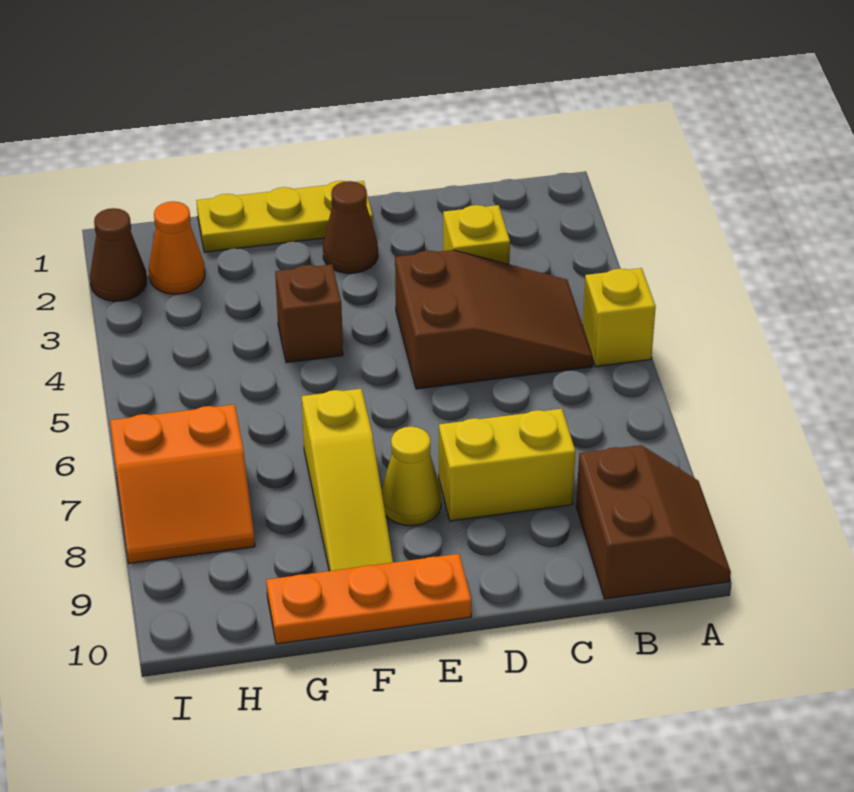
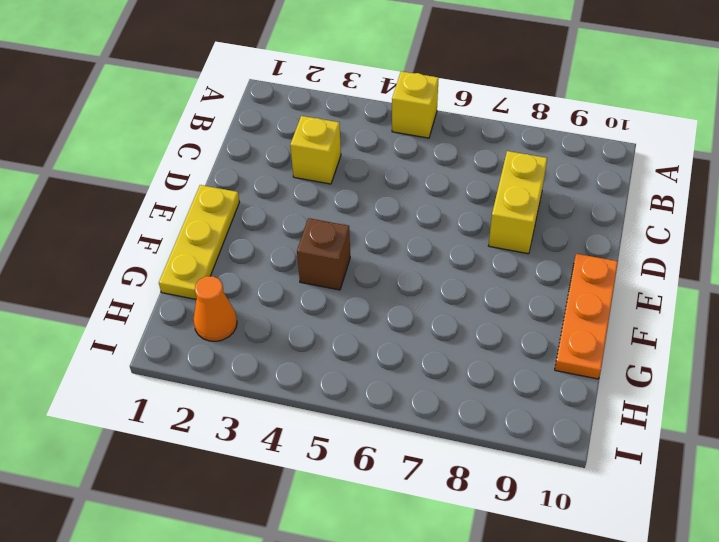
none -> brown 2x2 slope [576,445,731,599]
none -> brown 2x3 slope [395,250,593,389]
none -> brown 1x1 cone [323,181,378,273]

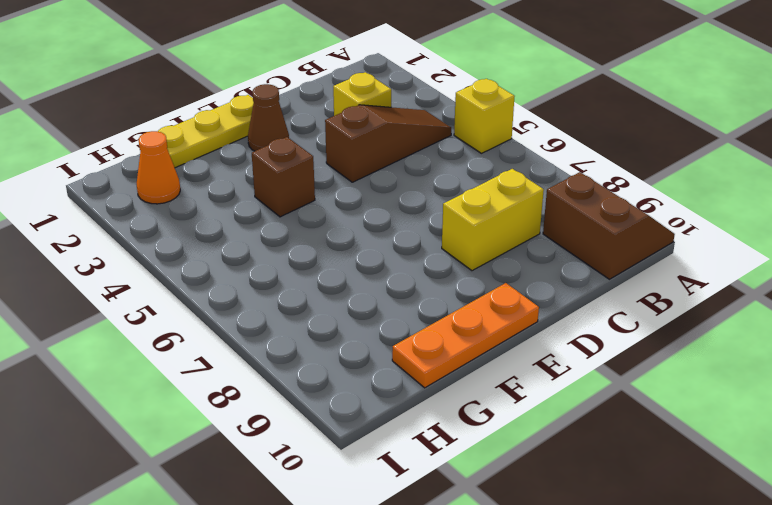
brown 1x3 slope [325,105,451,182] -> brown 2x3 slope [395,250,593,389]
none -> yellow 1x1 cone [381,426,441,526]
none -> yellow 1x3 slope [302,389,393,571]
none -> orange 2x2 slope [110,404,255,563]

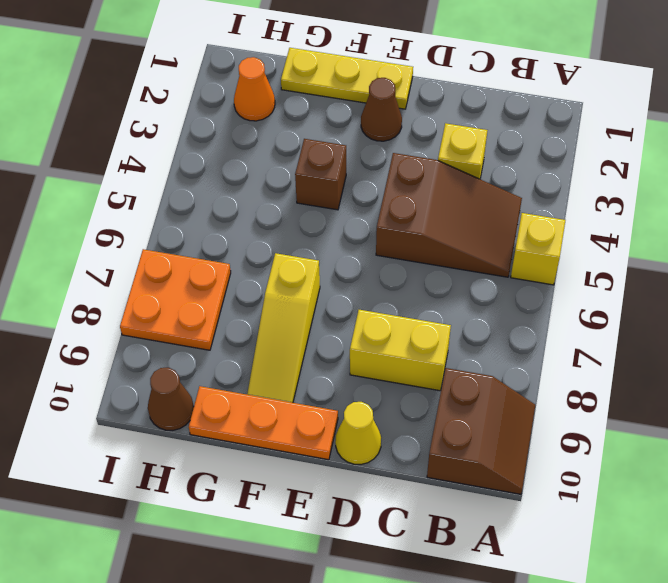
yellow 1x1 cone [335,402,381,464] -> yellow 1x1 cone moved to [381,426,441,526]
orange 2x2 plate [120,249,231,350] -> orange 2x2 slope [110,404,255,563]
brown 1x1 cone [148,368,194,430] -> brown 1x1 cone moved to [90,208,147,301]

